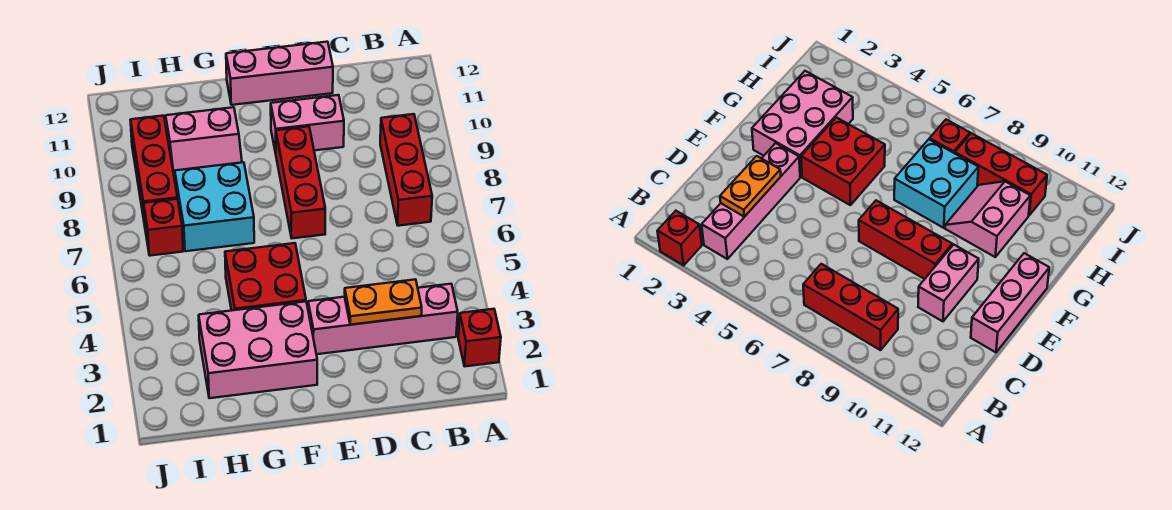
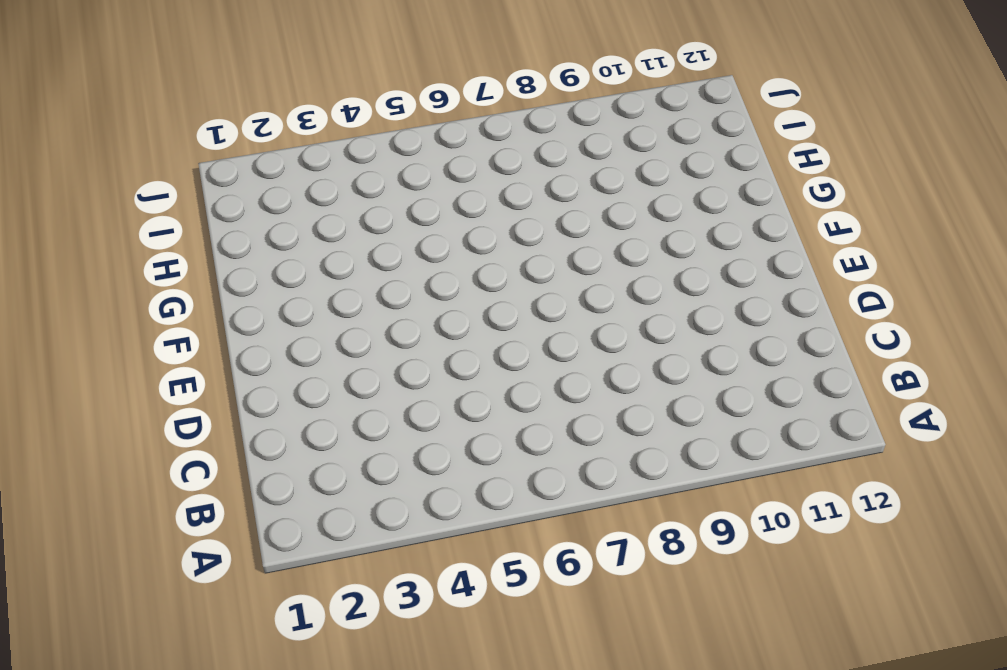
none -> red 1x1 brick [458,309,501,366]
none -> pink 1x4 brick [308,284,458,354]
none -> red 1x3 brick [380,114,432,226]

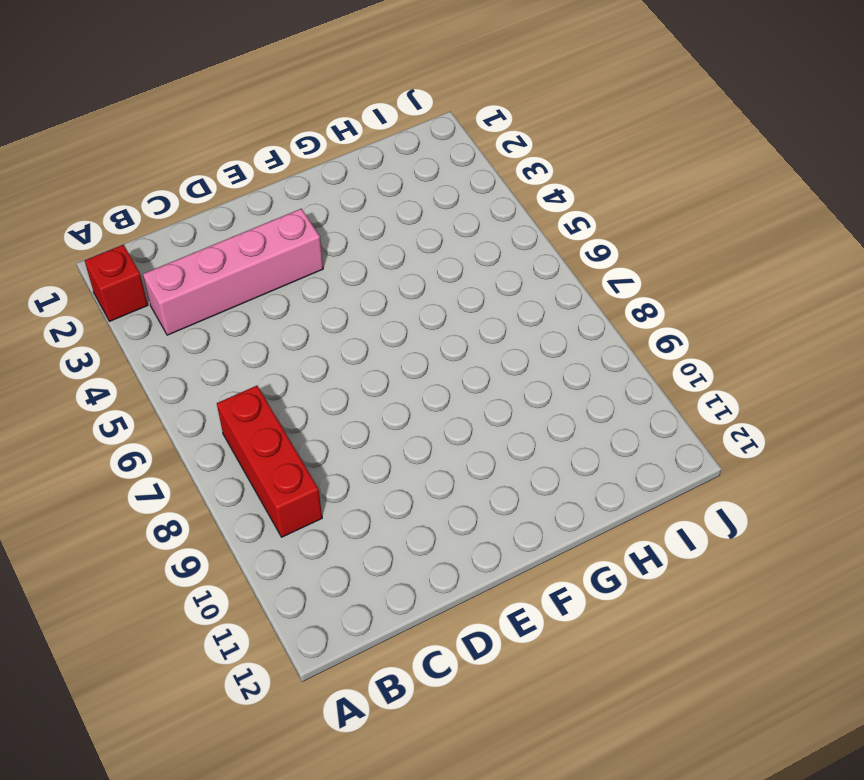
none -> pink 1x2 brick [271,95,344,153]
none -> pink 1x3 brick [226,42,333,105]
none -> red 1x3 brick [276,126,325,238]

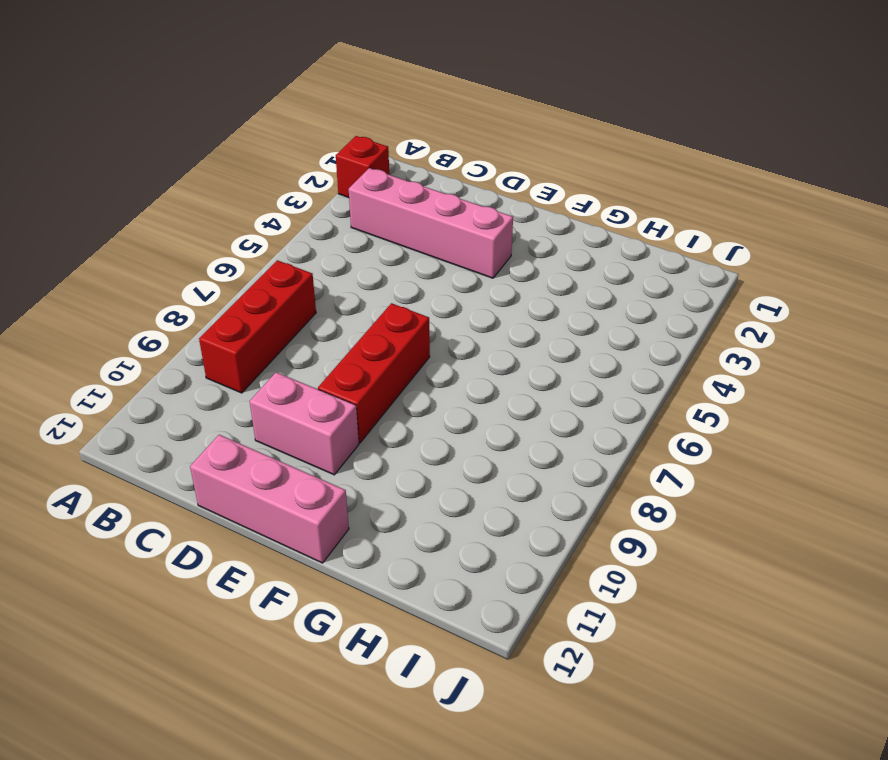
none -> pink 2x3 brick [199,302,317,398]
none -> red 2x2 brick [225,243,306,311]
none -> cyan 2x2 brick [175,162,254,251]

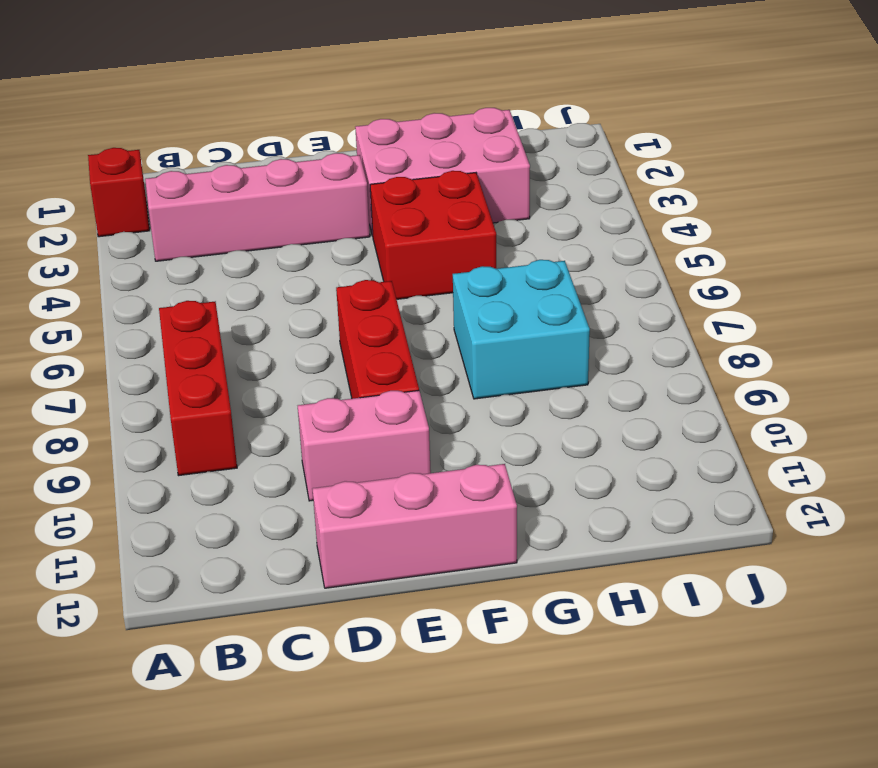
none -> pink 2x2 slope [166,107,242,180]
none -> red 1x1 brick [144,199,183,256]
none -> red 1x3 brick [131,116,178,225]

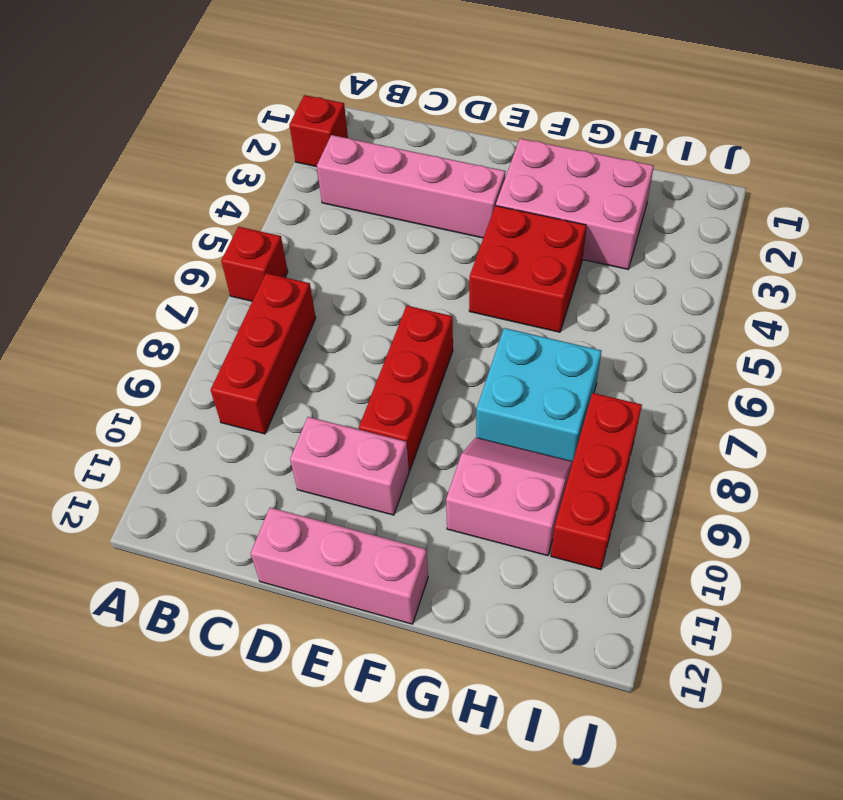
red 1x1 brick [221,227,288,301] -> red 1x1 brick moved to [144,199,183,256]
none -> orange 1x2 plate [345,279,422,325]

